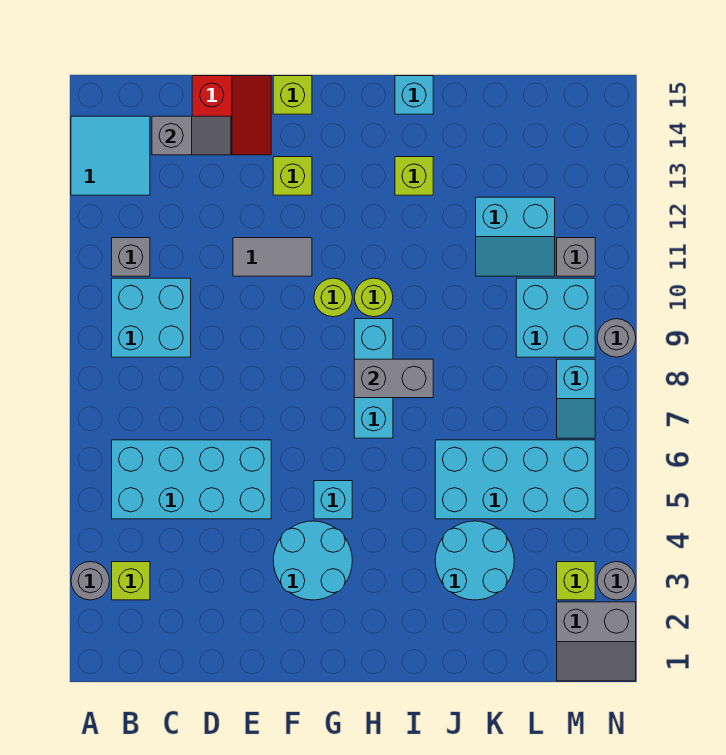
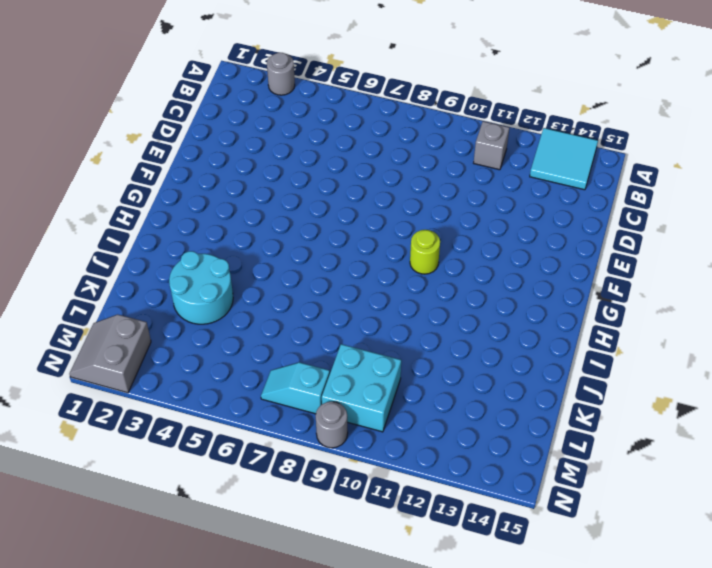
none -> lime 1x1 brick [112,562,150,600]
none -> cyan 2x4 brick [112,440,271,519]
none -> cyan 2x2 brick [112,278,191,357]

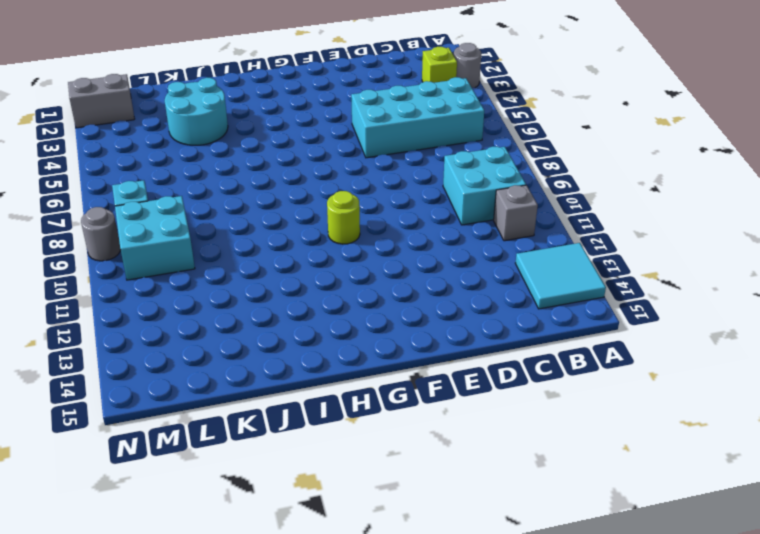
none -> red 2x2 slope [192,76,271,155]
none -> grey 1x2 tile [233,238,312,276]
none -> cyan 2x2 round brick [273,521,352,600]

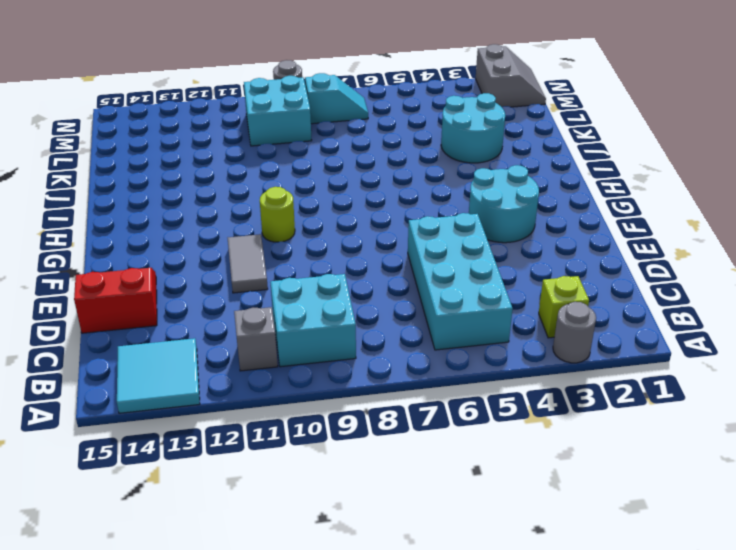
none -> lime 1x1 brick [273,157,312,195]
none -> lime 1x1 brick [273,76,312,114]
none -> cyan 1x1 brick [314,481,352,519]

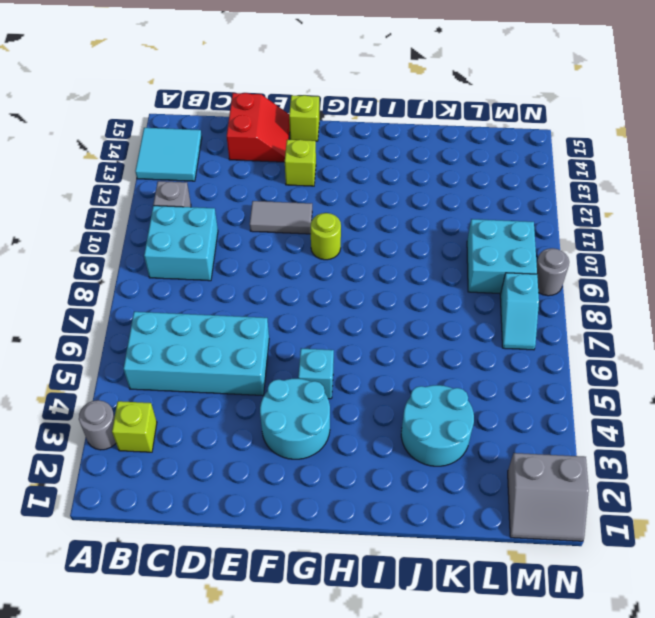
none -> cyan 1x3 brick [354,319,393,438]
none -> lime 1x1 round brick [354,278,393,317]
none -> lime 1x1 brick [395,157,433,195]

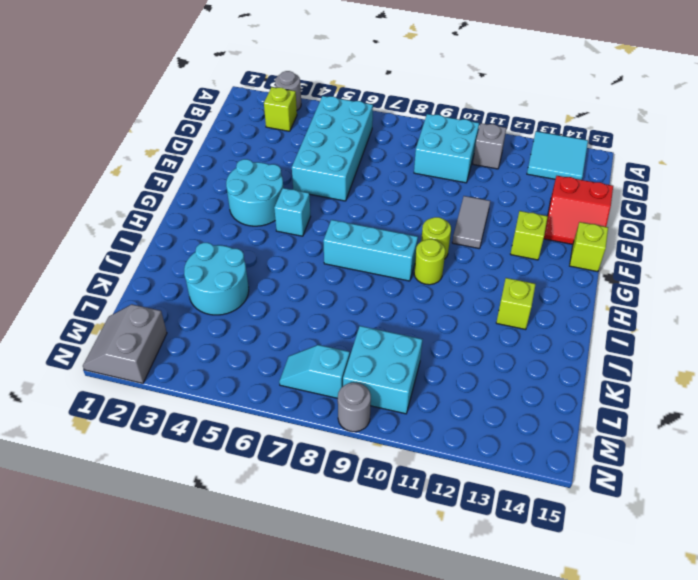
none -> cyan 1x1 brick [395,76,433,114]
none -> cyan 2x4 brick [435,440,595,519]
none -> cyan 2x2 slope [476,197,555,276]

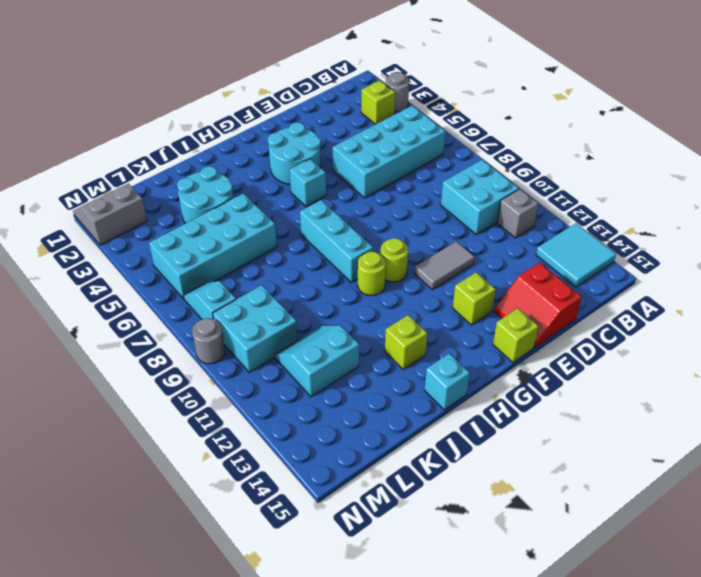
none -> lime 1x1 brick [557,562,595,600]
none -> grey 1x1 brick [557,238,595,276]
none -> grey 1x1 round brick [597,562,636,600]

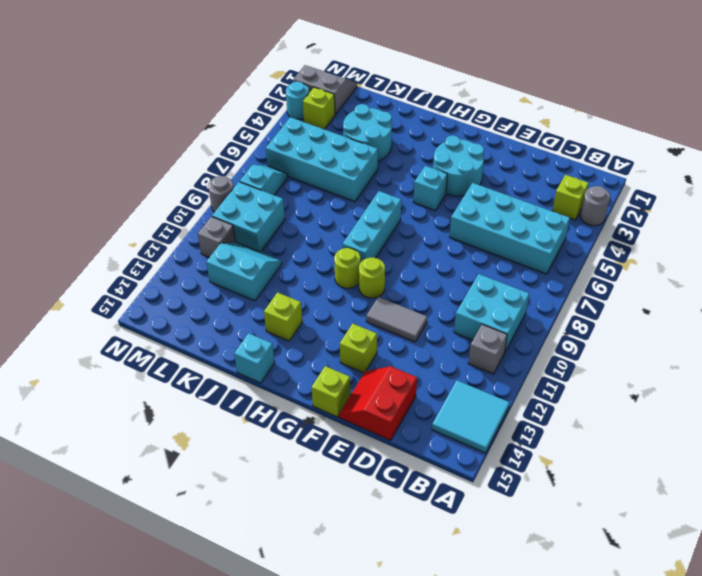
cyan 1x1 round brick [286,81,309,119] -> grey 1x1 round brick [597,562,636,600]
none -> grey 1x2 slope [152,116,231,155]
none -> grey 1x2 brick [354,359,433,398]

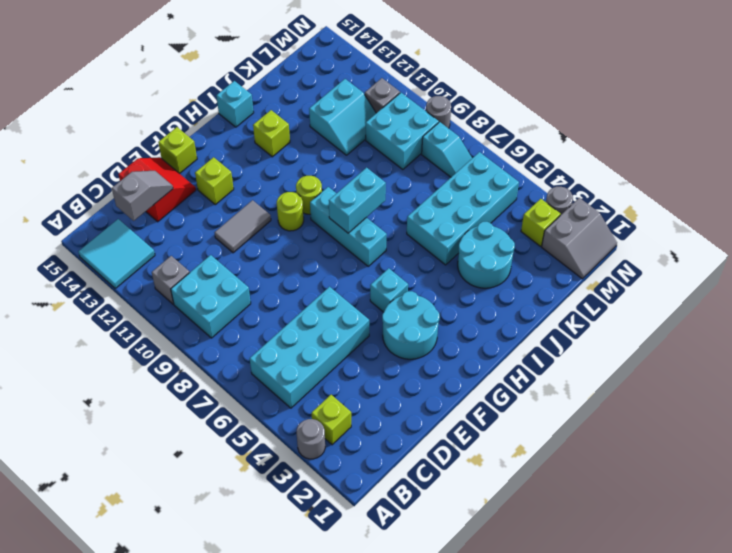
cyan 1x2 brick [329,168,386,233] -> grey 1x2 brick [354,359,433,398]

